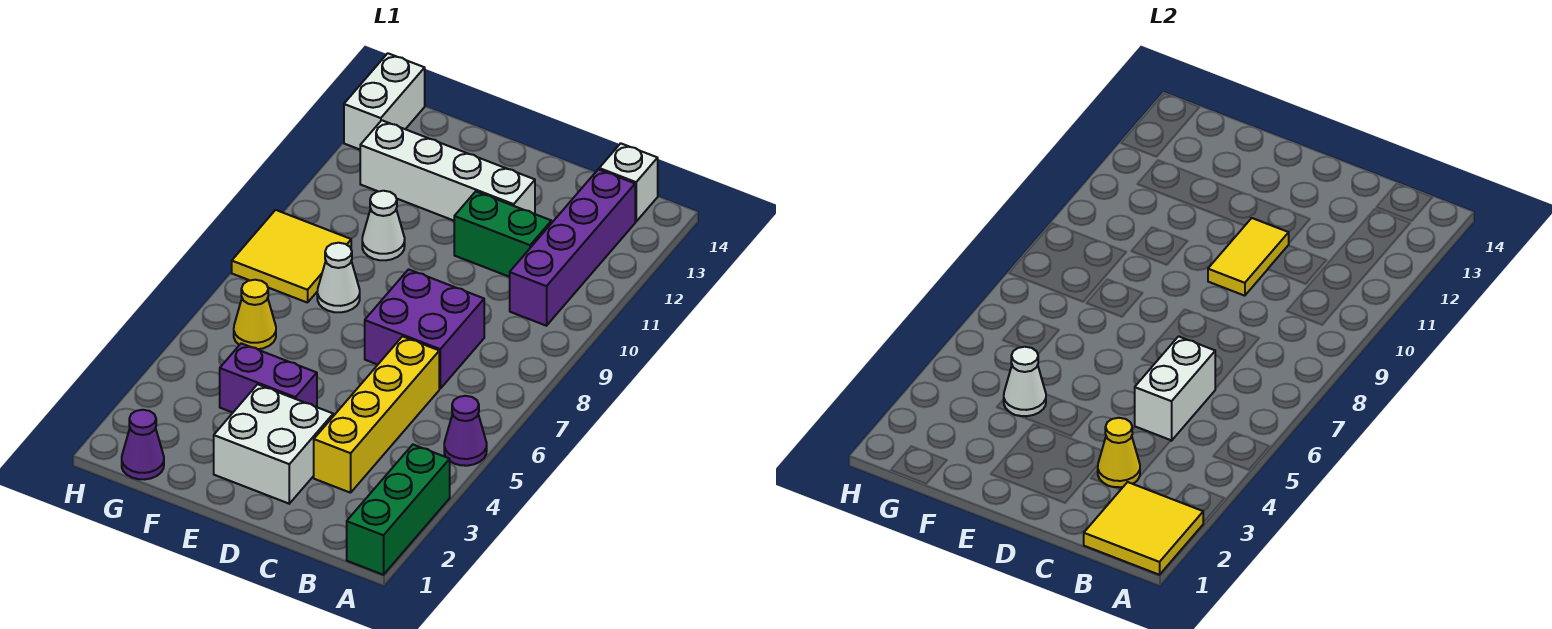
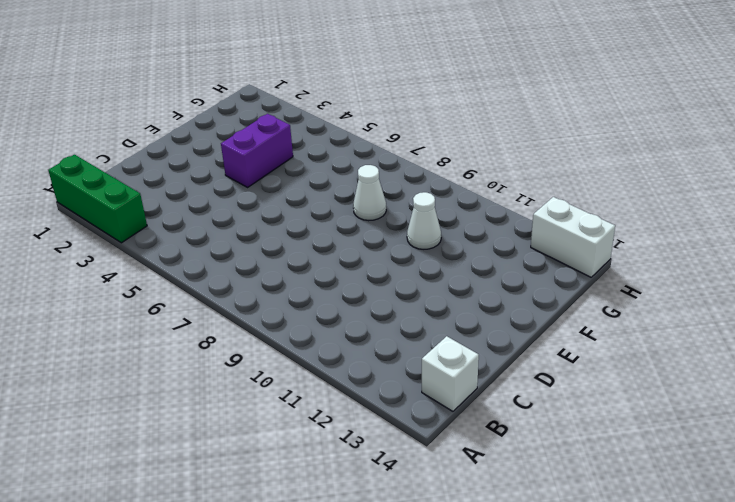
none -> purple 1x1 cone [444,396,487,466]
none -> purple 1x4 brick [510,169,635,326]
none -> yellow 1x4 brick [314,336,439,493]

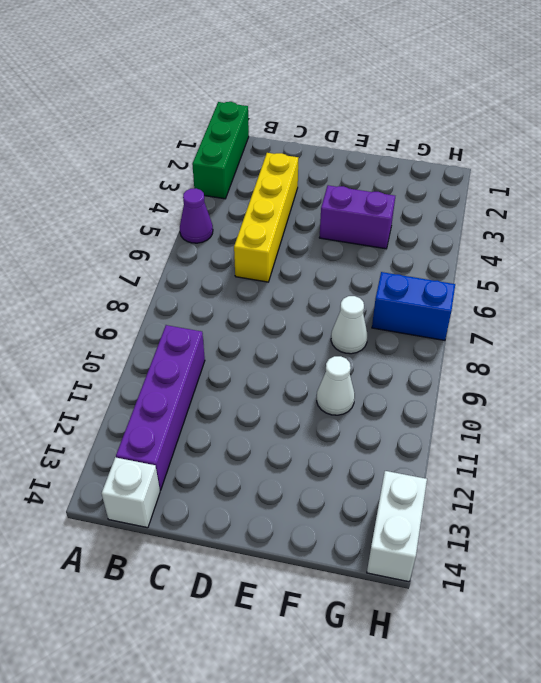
blue 1x2 brick [372,272,455,340] -> none
none -> purple 2x2 brick [365,269,484,389]
none -> green 1x2 brick [454,192,551,277]
none -> white 2x2 brick [214,384,333,504]

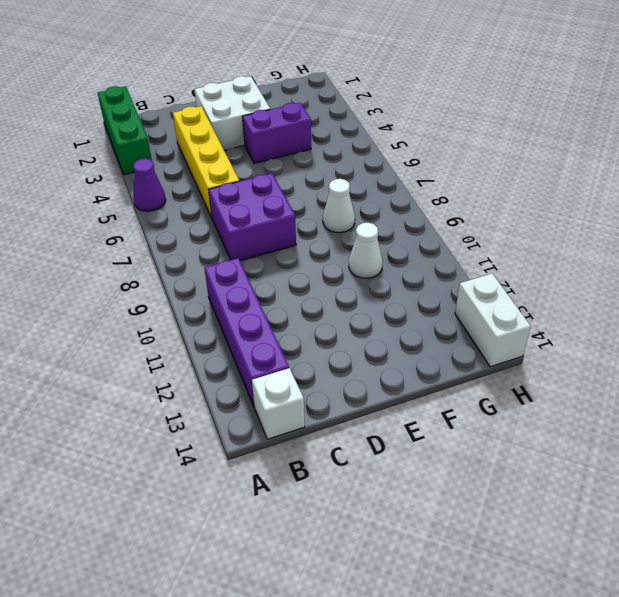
none -> green 1x2 brick [454,192,551,277]
none -> white 1x4 brick [360,120,535,221]
none -> purple 1x1 cone [122,410,164,480]

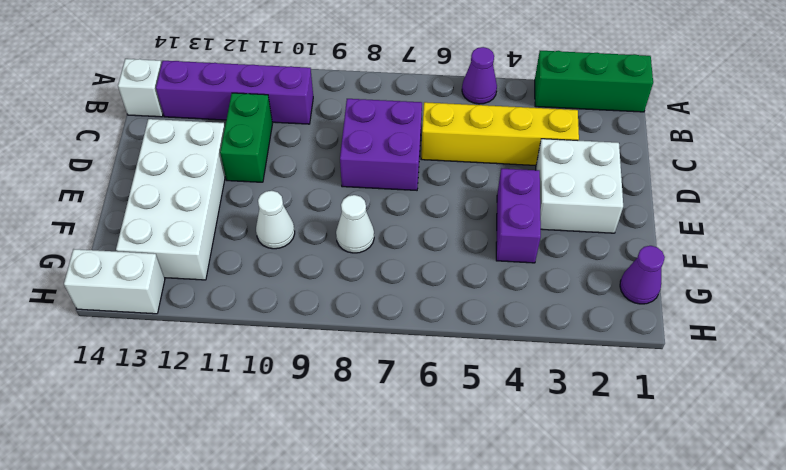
white 2x4 brick [116,119,225,280] -> white 1x4 brick [360,120,535,221]
none -> yellow 1x1 cone [234,280,276,349]
none -> yellow 2x2 tile [232,210,351,303]
none -> yellow 2x2 tile [1084,482,1203,575]

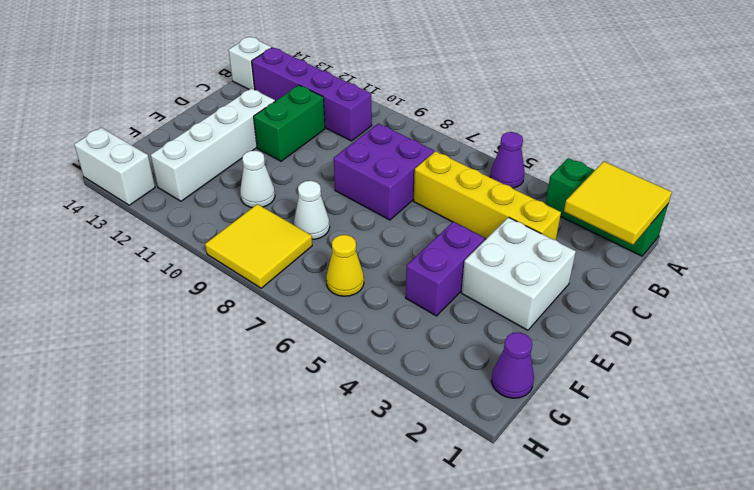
none -> yellow 1x1 cone [1098,418,1140,487]
none -> white 1x2 brick [1135,336,1215,441]
none -> yellow 1x2 tile [1208,218,1289,296]

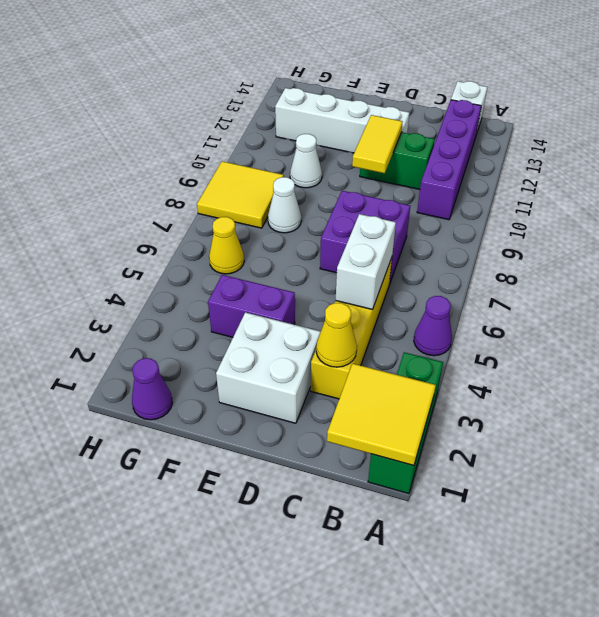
none -> white 1x2 brick [344,53,425,149]
none -> white 1x1 cone [1004,347,1046,416]

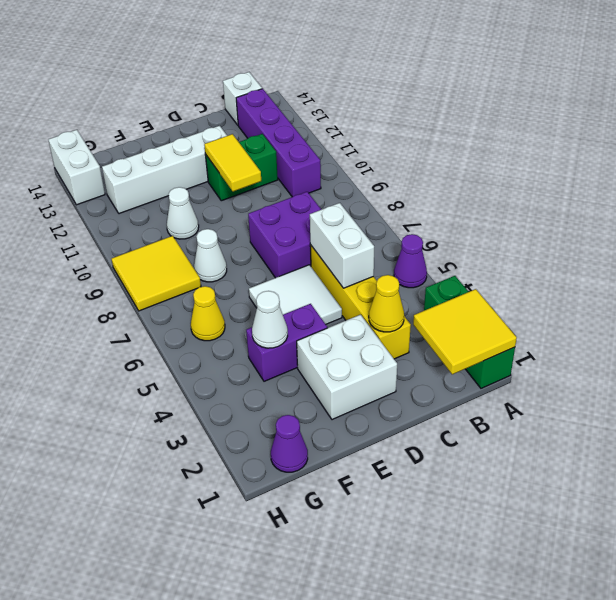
white 2x2 tile [249,265,342,324] -> none

